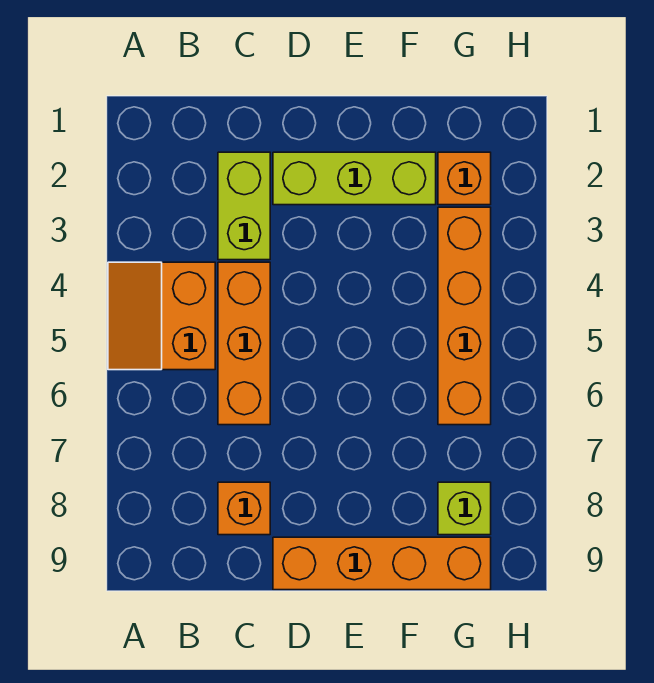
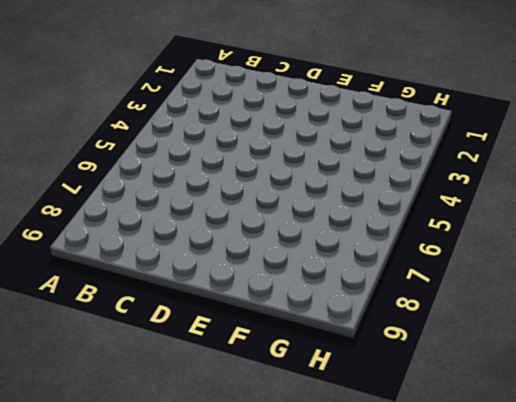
none -> orange 2x2 slope [108,262,215,370]
none -> lime 1x2 brick [218,152,270,260]

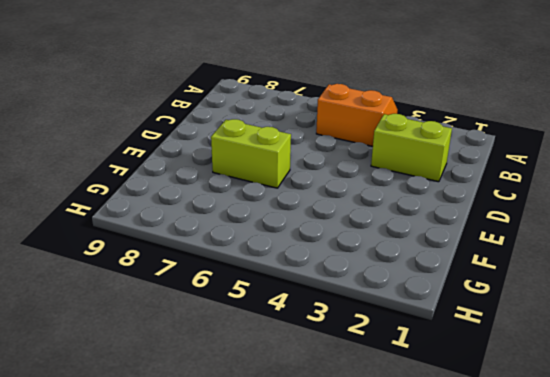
lime 1x2 brick [211,119,291,188] -> none
none -> orange 1x3 brick [218,262,270,425]
none -> orange 1x1 brick [218,482,270,535]

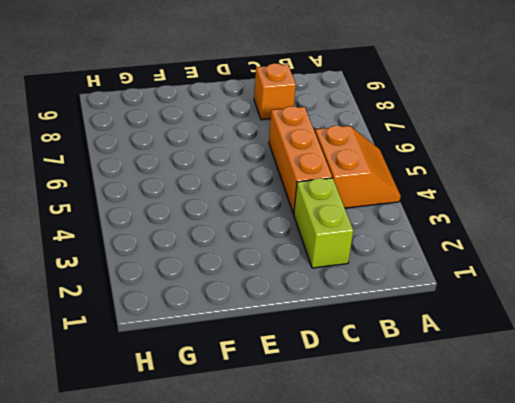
none -> lime 1x3 brick [273,152,436,205]
none -> orange 1x4 brick [273,537,491,590]

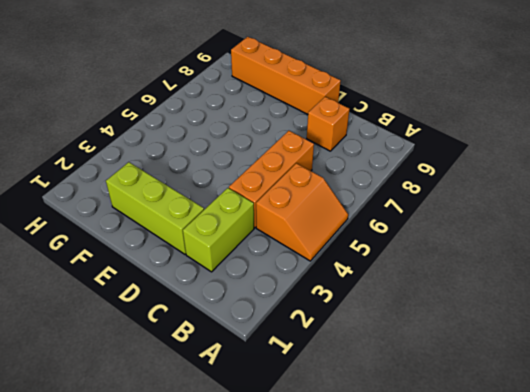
none -> orange 1x1 brick [438,152,491,205]
none -> orange 1x4 brick [438,207,491,425]

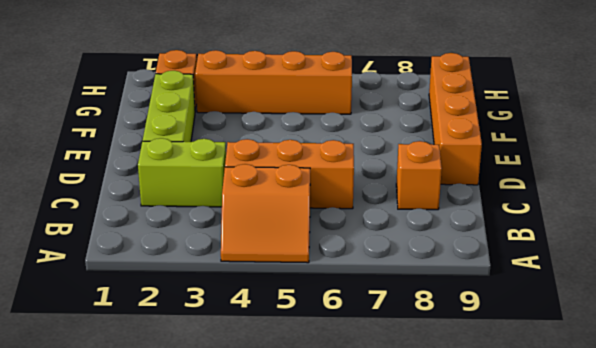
none -> lime 1x1 brick [438,482,491,535]

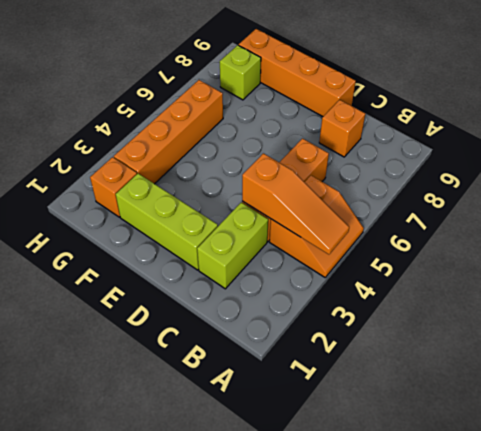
orange 1x3 slope [242,153,349,254] -> none

